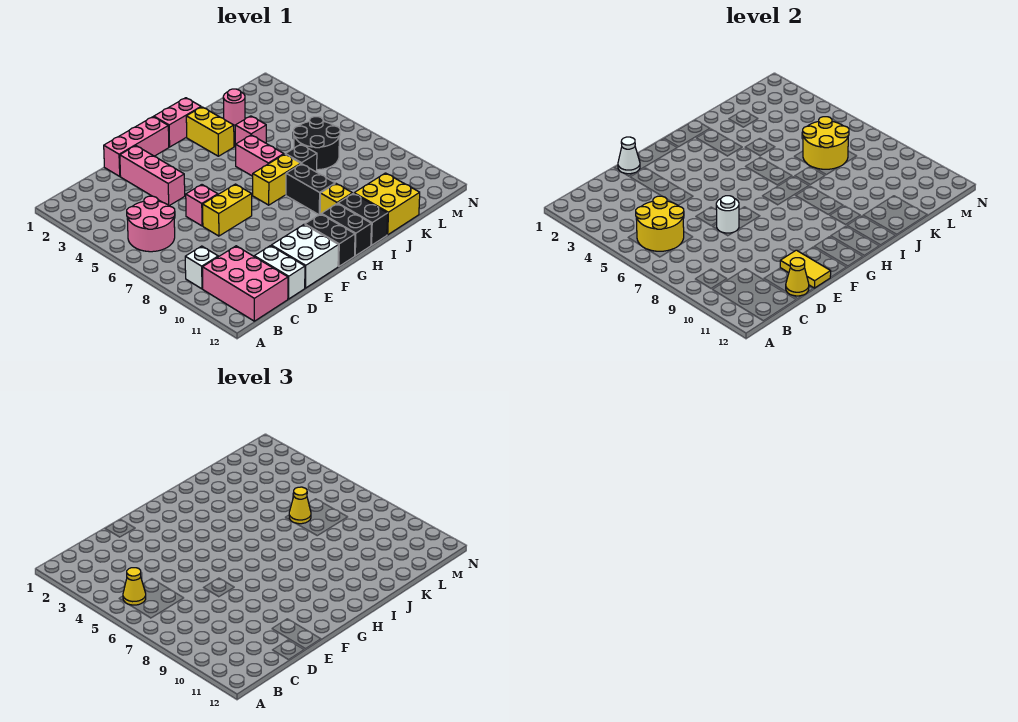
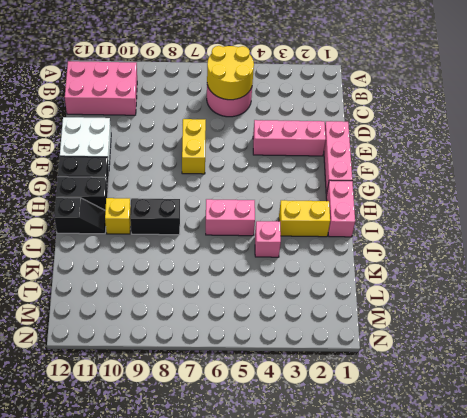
black 1x2 slope [54,197,106,234] -> black 1x2 brick [338,193,388,245]
none -> white 1x1 brick [185,246,218,289]
none -> white 1x2 brick [254,246,305,299]
none -> pink 1x1 brick [186,185,218,226]
none -> yellow 1x2 brick [253,154,301,205]

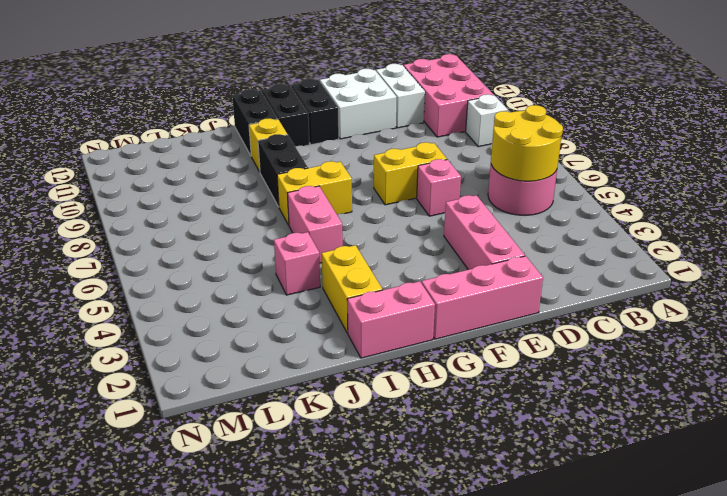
none -> black 1x1 brick [285,144,317,172]
none -> yellow 2x2 brick [354,173,420,235]
none -> pink 1x1 round brick [223,89,245,125]
none -> black 2x2 round brick [294,117,340,170]

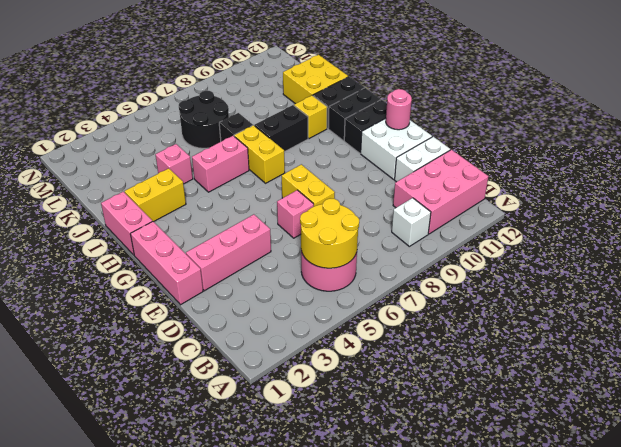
pink 1x1 round brick [386,89,412,130] -> pink 1x1 round brick moved to [223,89,245,125]
none -> yellow 1x1 cone [786,258,809,296]
none -> white 1x1 cone [618,137,640,174]
none -> white 1x1 round brick [716,196,739,233]
none -> yellow 1x2 tile [780,250,831,288]

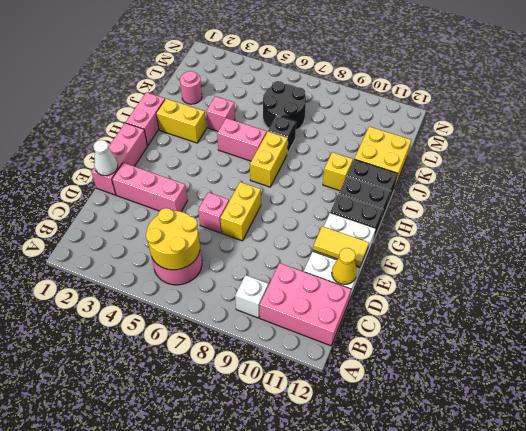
none -> black 1x2 brick [286,164,335,215]
none -> white 1x1 round brick [716,196,739,233]
none -> yellow 2x2 round brick [803,117,849,169]
none -> yellow 1x1 cone [123,568,146,605]

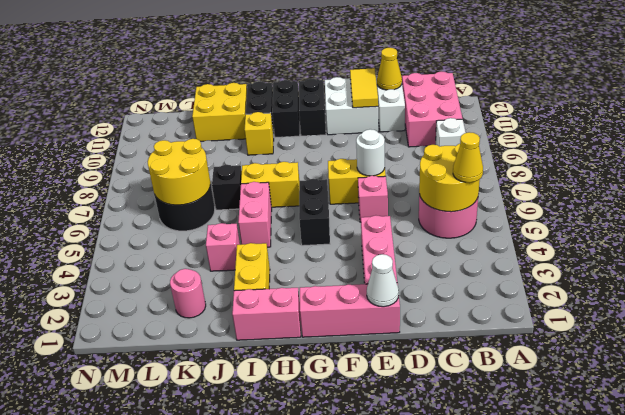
black 1x2 brick [299,179,330,246] -> black 1x2 brick moved to [286,164,335,215]
none -> yellow 1x1 cone [289,487,311,524]

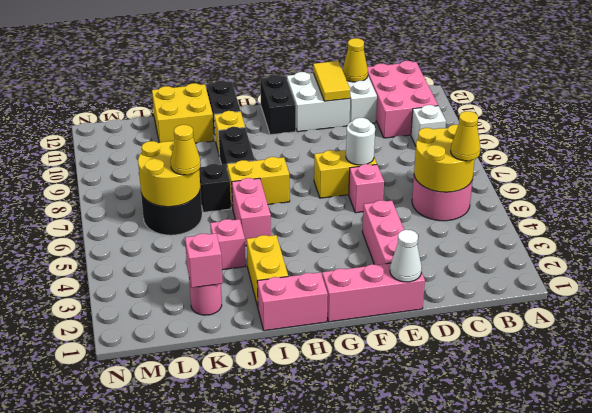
pink 1x1 brick [185,233,223,288] -> none
none -> black 1x2 brick [322,204,371,256]

